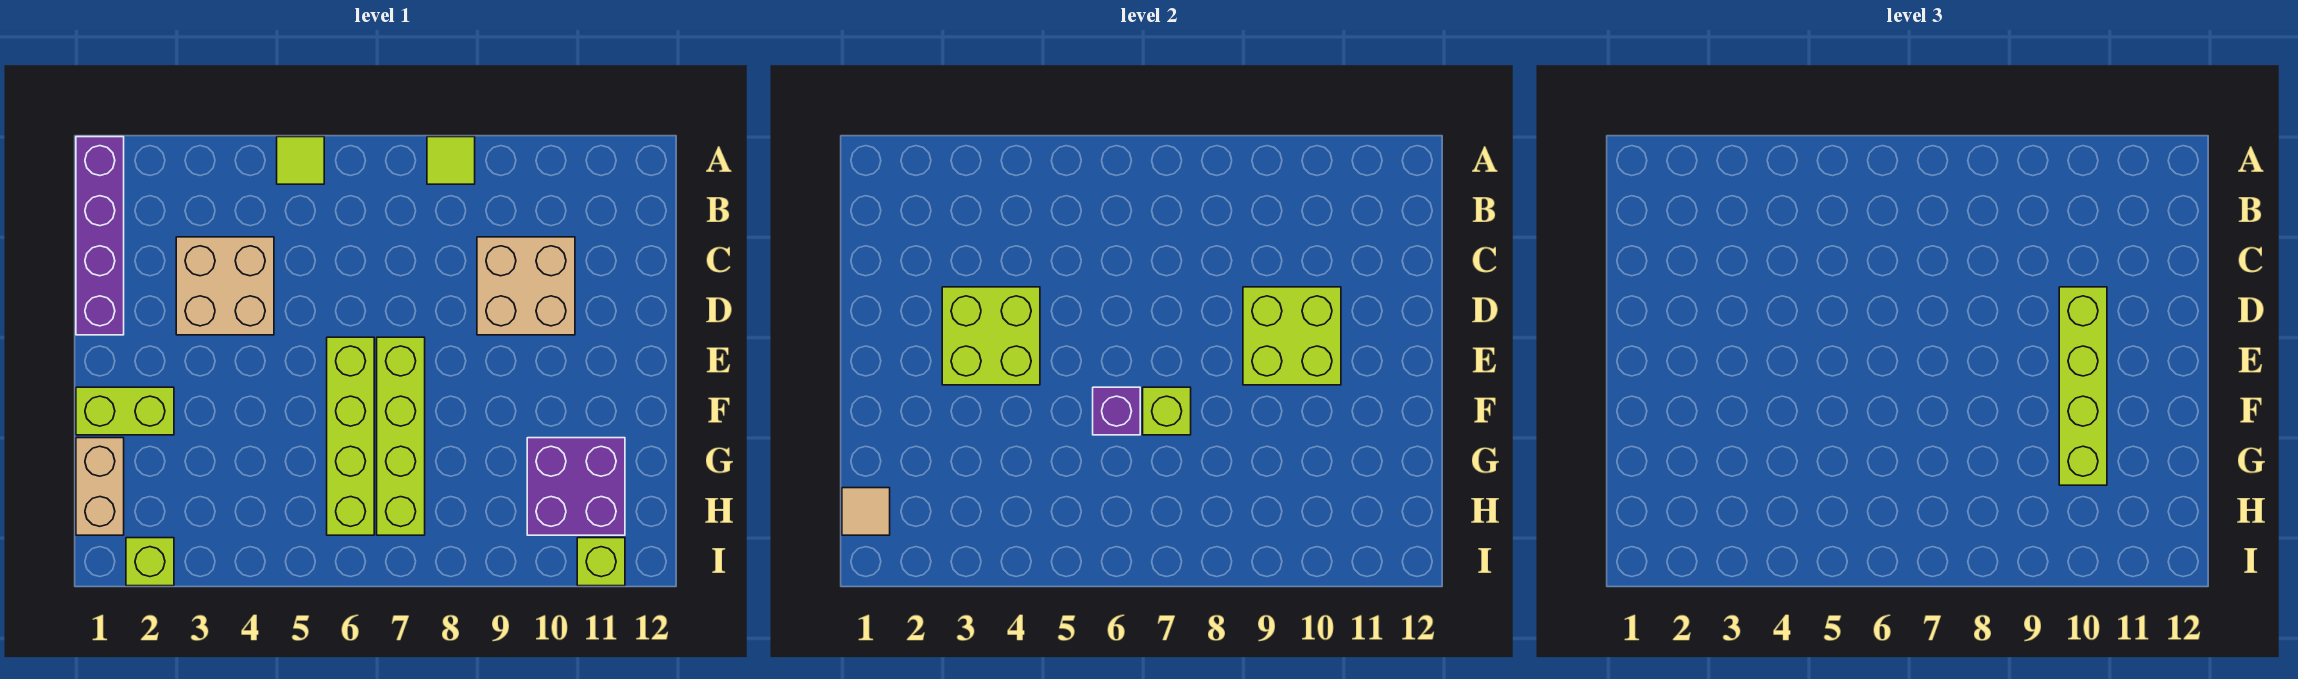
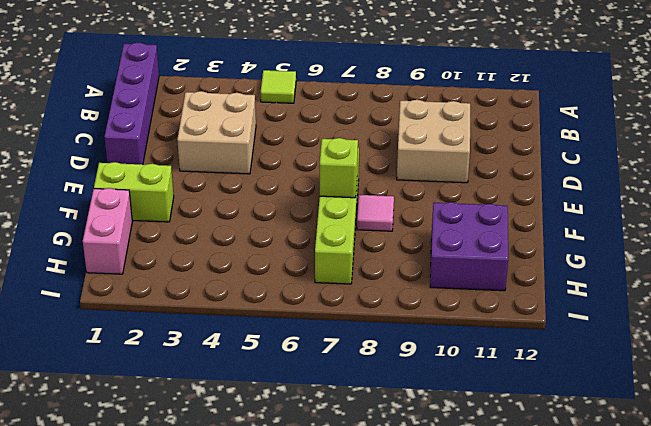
pink 1x1 tile [357,195,394,231] -> none
pink 1x2 brick [83,188,132,274] -> tan 1x2 brick [76,438,124,535]
none -> lime 1x1 tile [427,137,475,184]
none -> lime 1x4 brick [327,337,374,535]
none -> lime 1x1 brick [126,538,174,586]

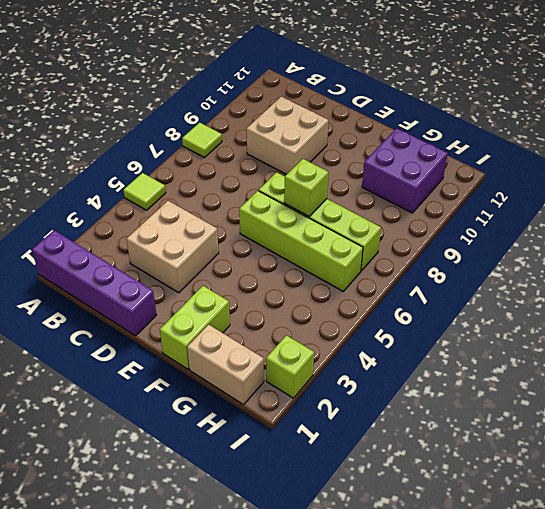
none -> lime 1x1 brick [577,538,625,586]
none -> lime 2x2 brick [942,287,1040,385]
none -> lime 2x2 brick [1243,287,1341,385]

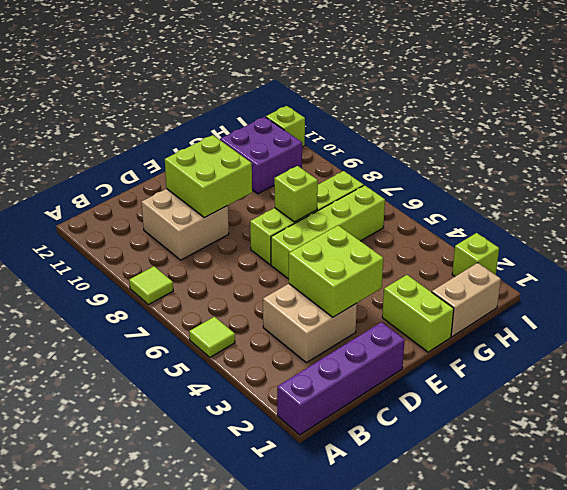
none -> purple 1x1 brick [1093,387,1140,435]
none -> tan 1x1 tile [842,488,890,535]
none -> lime 1x4 brick [2059,287,2107,485]

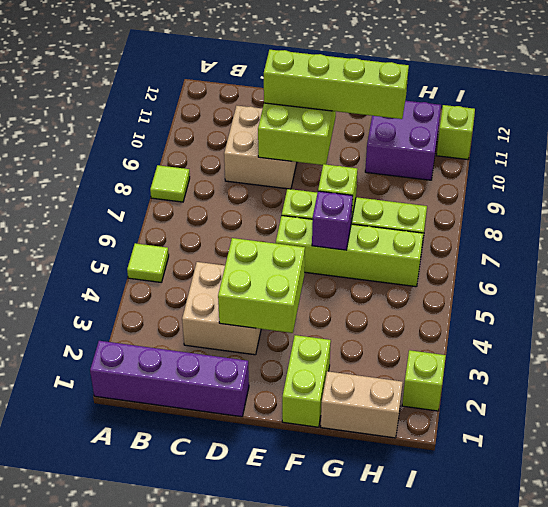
none -> tan 1x1 tile [842,488,890,535]

